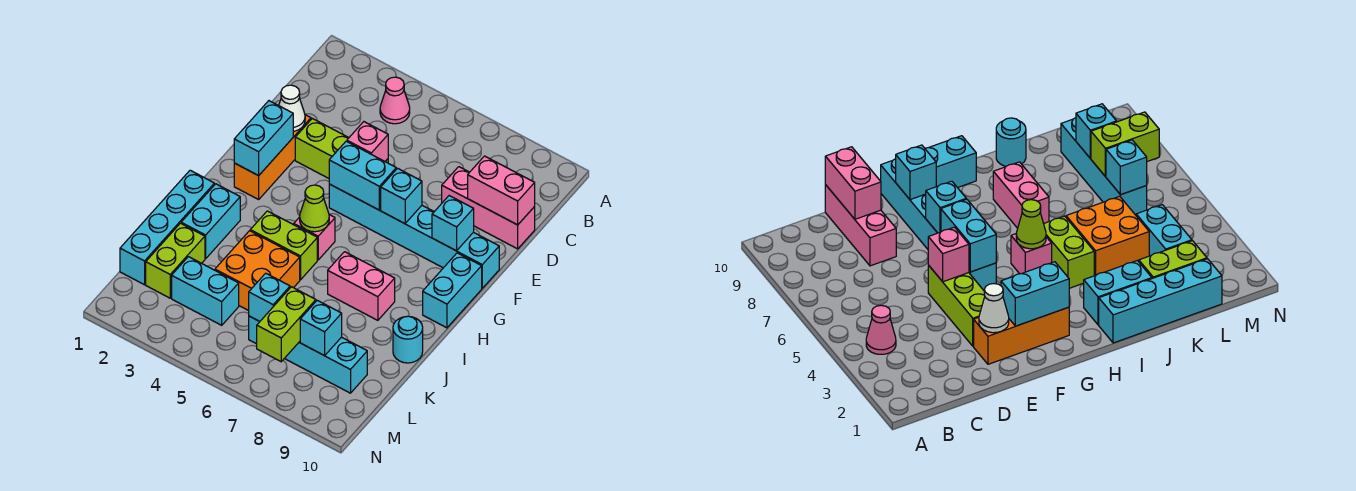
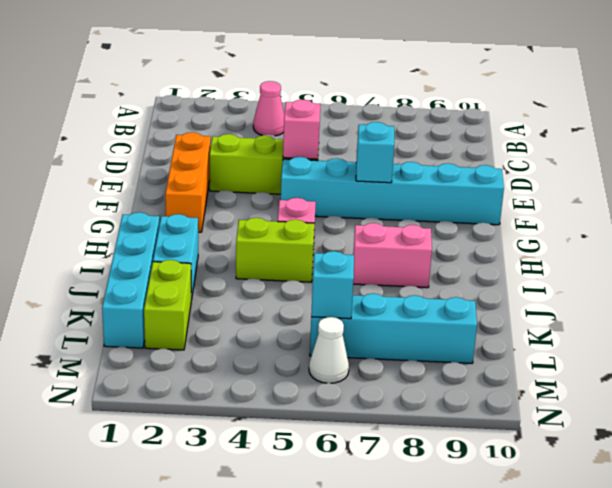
white 1x1 cone [309,317,349,383] -> white 1x1 cone moved to [279,85,305,131]
none -> pink 1x3 brick [442,167,535,249]
none -> cyan 1x2 brick [423,253,482,328]
none -> orange 2x2 brick [215,231,300,311]

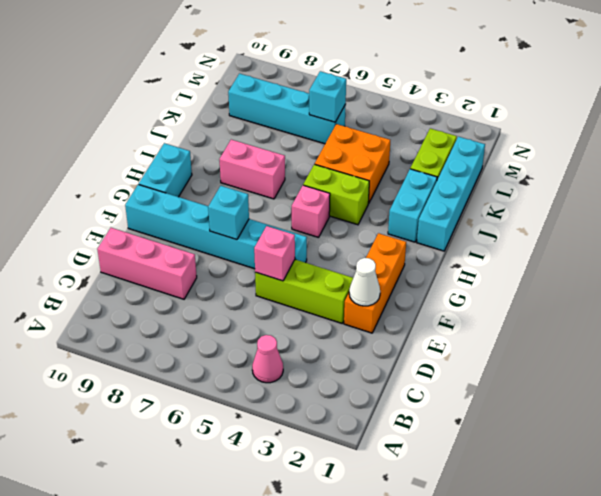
none -> cyan 1x1 round brick [393,316,423,363]
none -> cyan 1x2 brick [172,257,239,325]
none -> pink 1x2 brick [468,156,535,225]

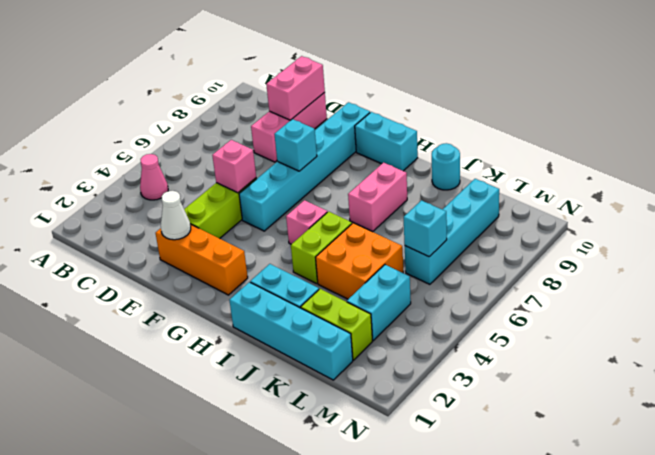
none -> cyan 1x2 brick [234,101,293,176]
none -> cyan 1x2 brick [329,141,396,210]
none -> cyan 1x1 brick [432,196,474,251]

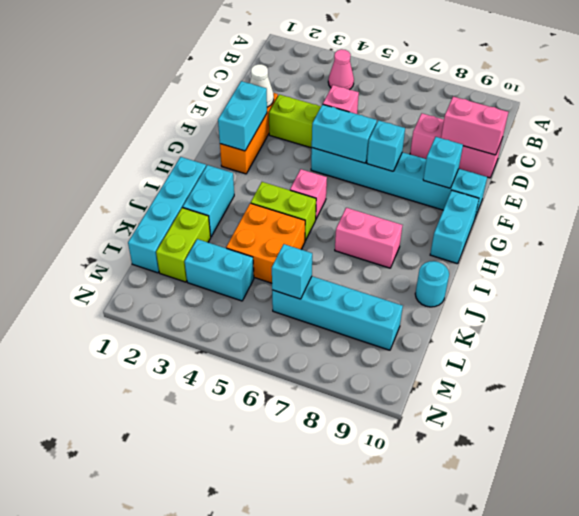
none -> lime 1x1 cone [300,185,329,232]
none -> lime 1x2 brick [257,287,316,362]
none -> cyan 1x1 brick [300,300,342,356]

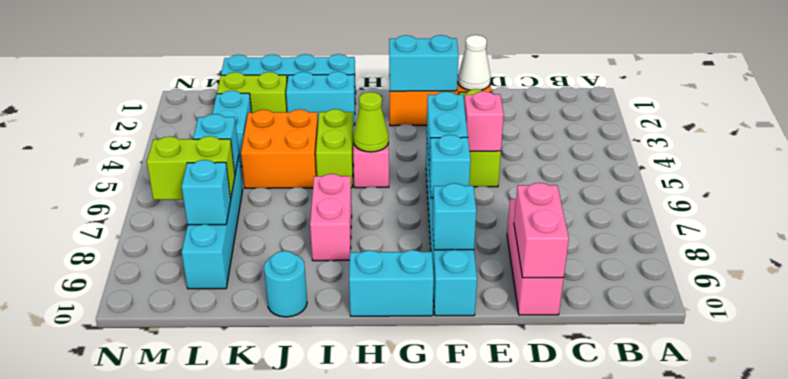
none -> pink 1x1 cone [380,77,410,124]

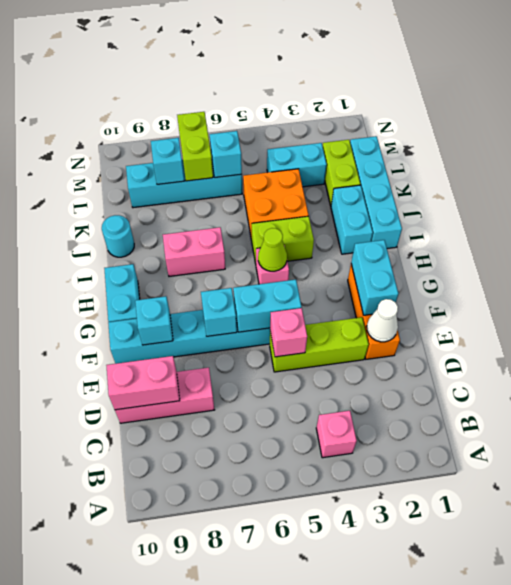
pink 1x1 brick [316,411,357,458] -> pink 1x1 cone [380,77,410,124]

